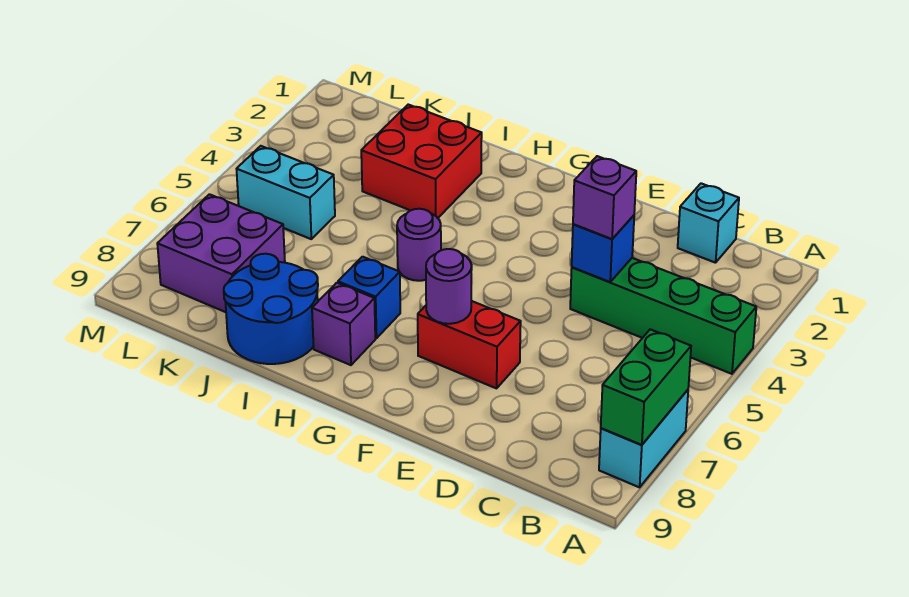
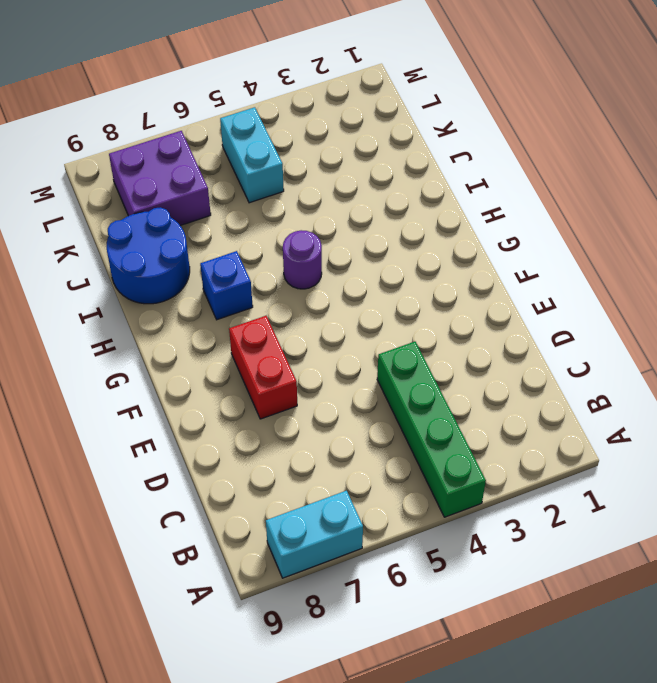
none -> cyan 1x1 brick [678,183,739,263]
none -> purple 1x1 brick [312,283,375,365]
none -> red 2x2 brick [361,105,482,218]

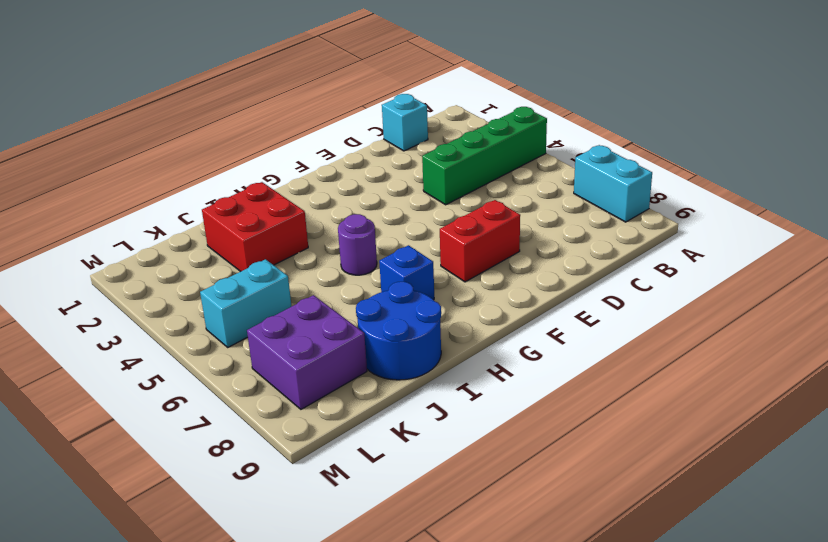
none -> purple 1x1 brick [312,283,375,365]
none -> green 1x2 brick [601,329,691,445]
none -> blue 1x1 brick [572,215,634,282]

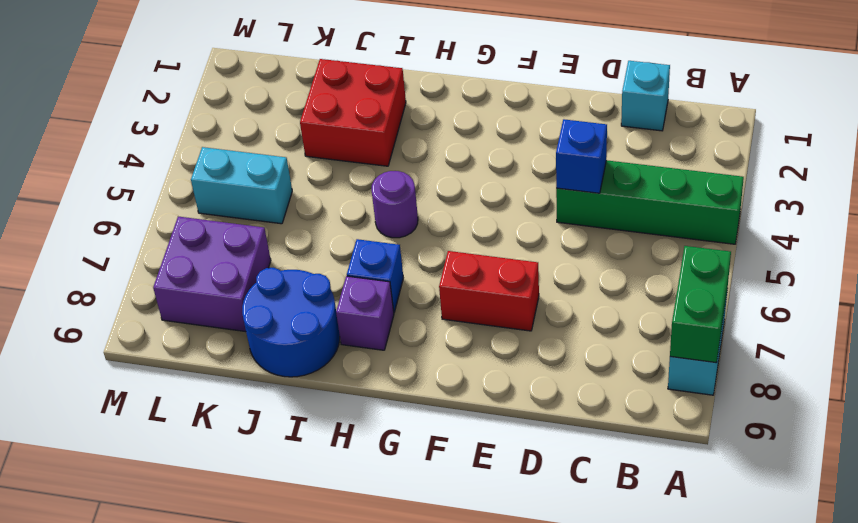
none -> purple 1x1 round brick [426,249,472,324]
none -> purple 1x1 brick [573,156,636,239]

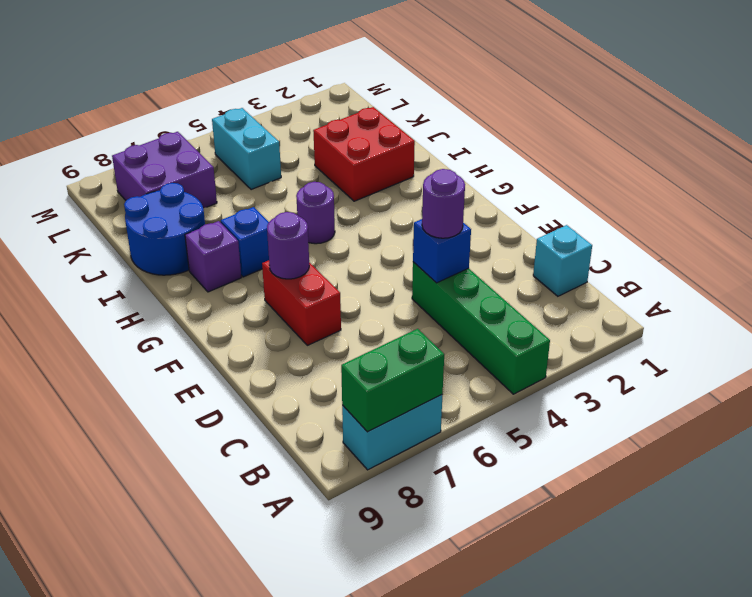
purple 1x1 round brick [422,169,465,238] -> purple 1x1 brick [573,156,636,239]

